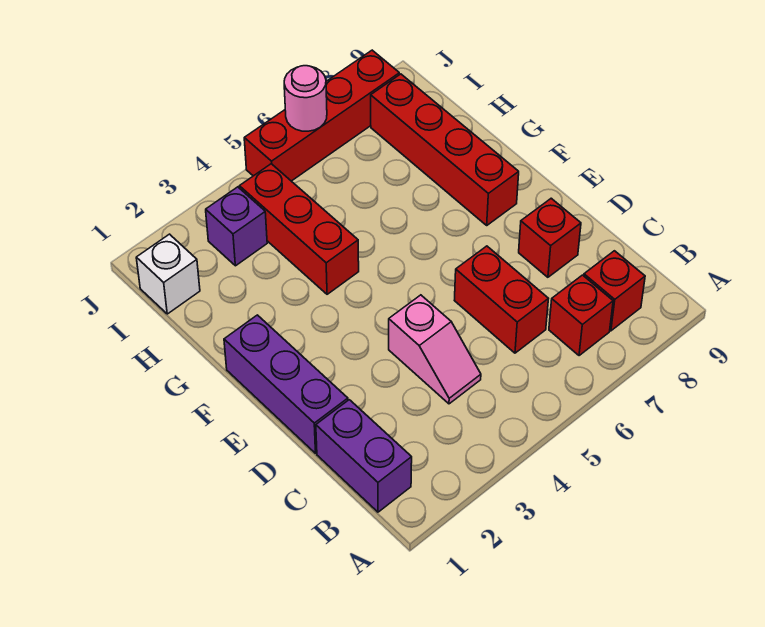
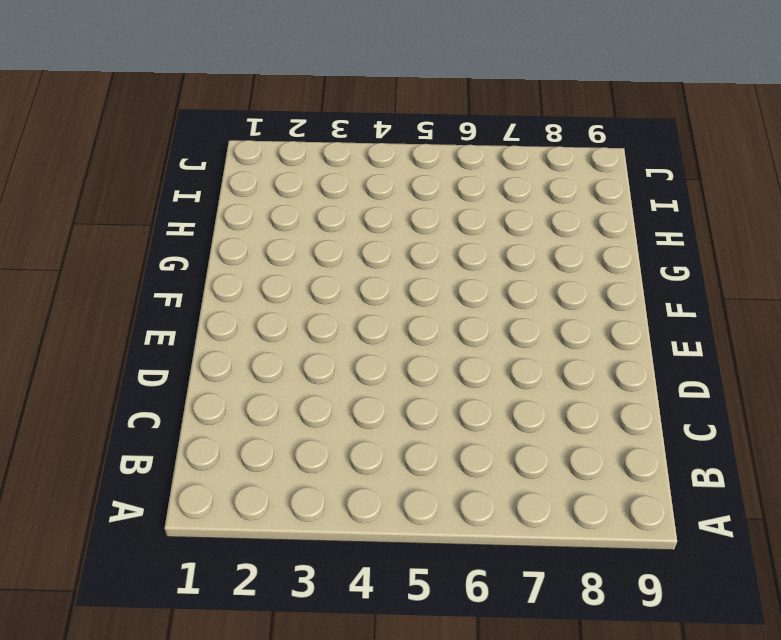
none -> purple 1x2 brick [316,400,412,512]
none -> red 1x1 brick [549,275,613,356]
none -> red 1x1 brick [584,251,645,331]

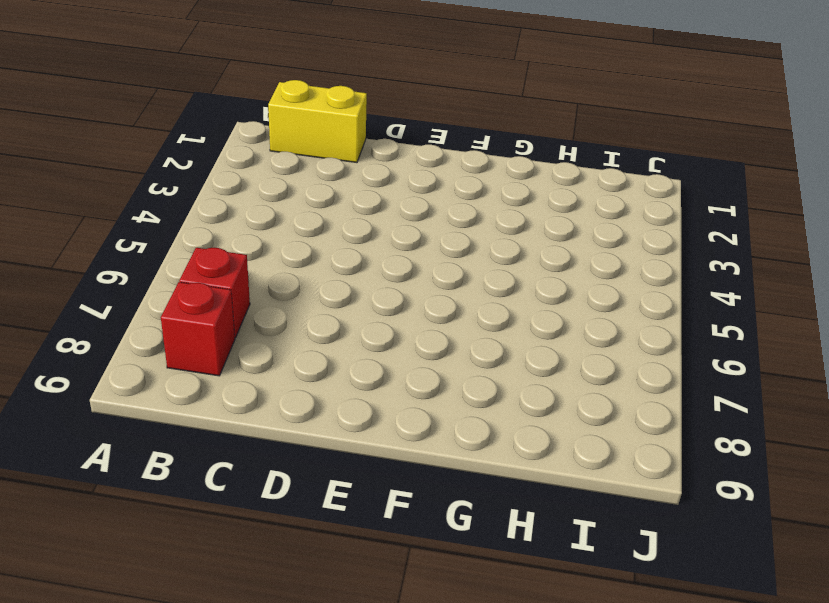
yellow 1x2 brick [268,80,367,163] -> purple 1x2 brick [316,400,412,512]
none -> pink 1x2 slope [389,295,481,404]
none -> red 1x2 brick [454,246,548,353]
none -> purple 1x3 brick [224,315,348,453]

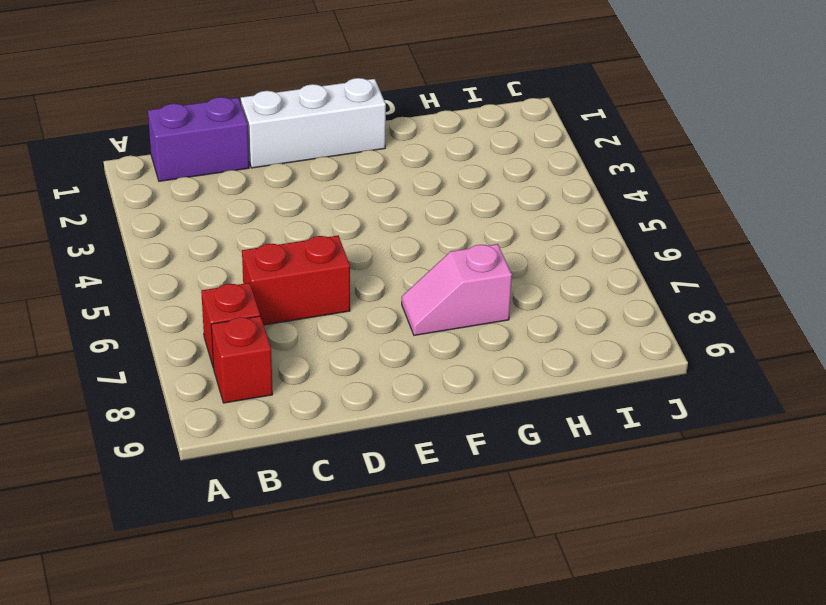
white 1x3 brick [241,78,386,168] -> purple 1x3 brick [224,315,348,453]
pink 1x2 slope [402,244,512,335] -> pink 1x2 slope moved to [389,295,481,404]
none -> red 1x1 brick [519,198,581,277]
none -> red 1x4 brick [371,74,519,225]
none -> red 1x3 brick [239,164,359,294]

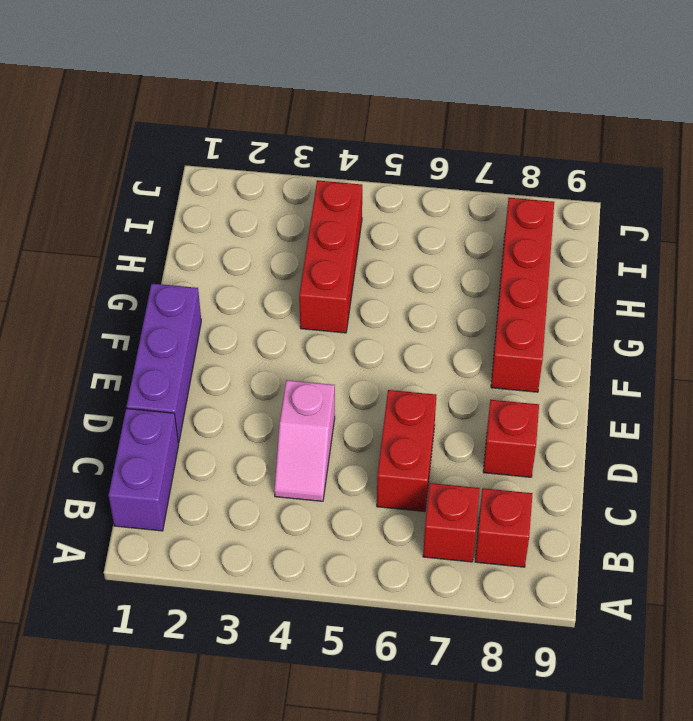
none -> white 1x1 brick [136,234,200,314]
none -> purple 1x1 brick [206,187,267,266]
none -> red 1x4 brick [244,50,399,181]

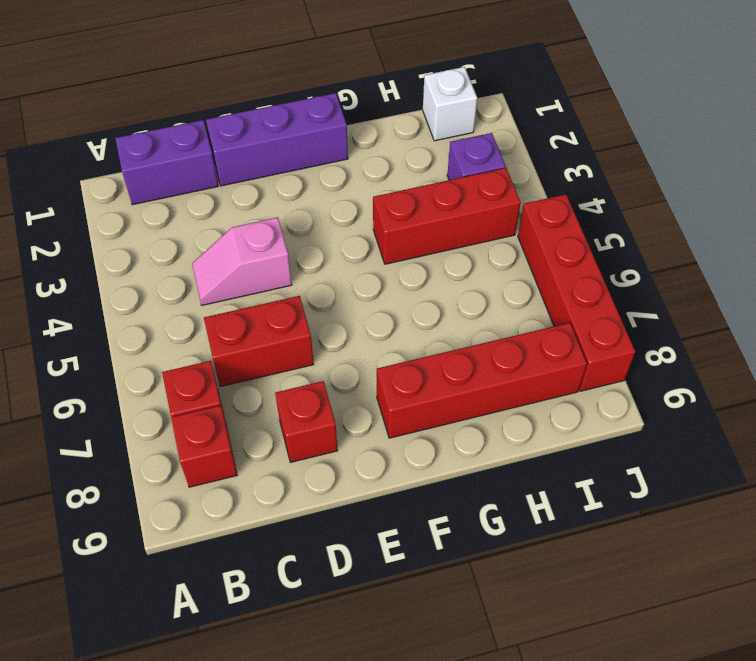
none -> pink 1x1 round brick [284,66,327,131]

